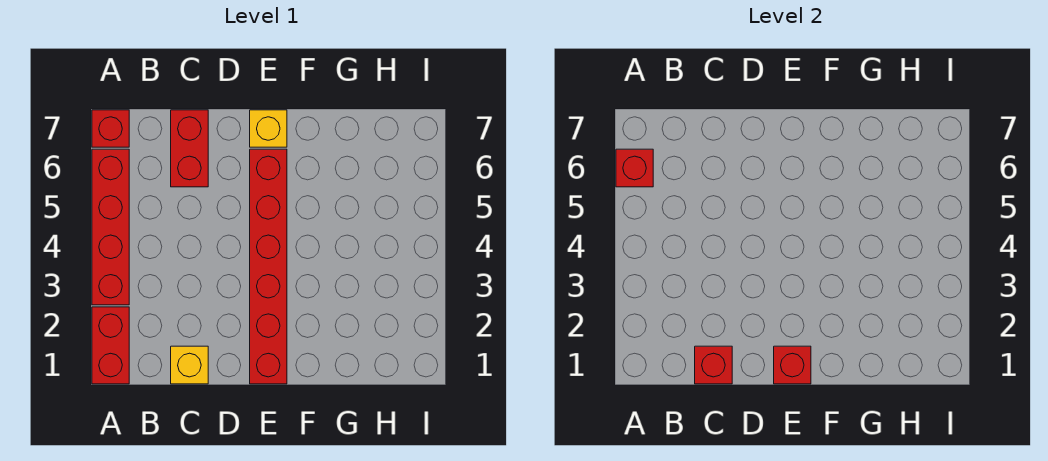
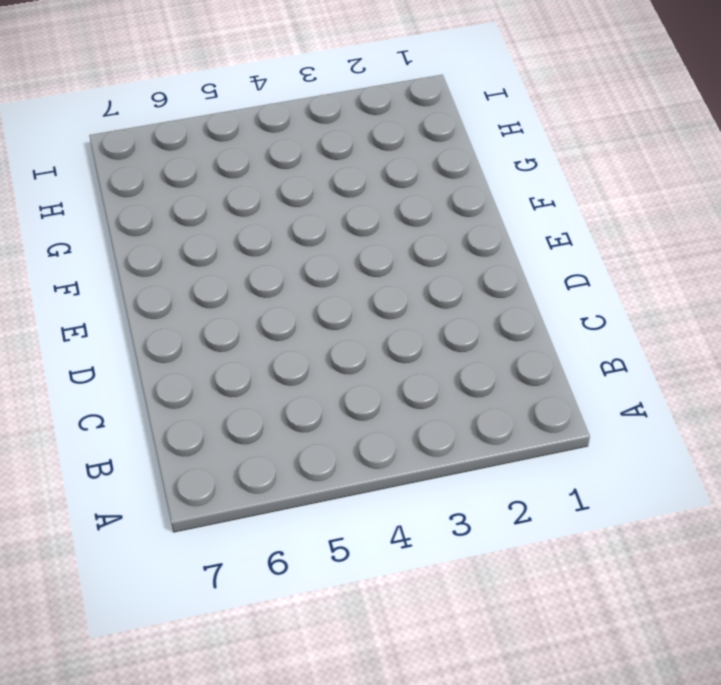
none -> red 1x2 brick [92,307,129,384]
none -> red 1x4 brick [92,149,129,305]

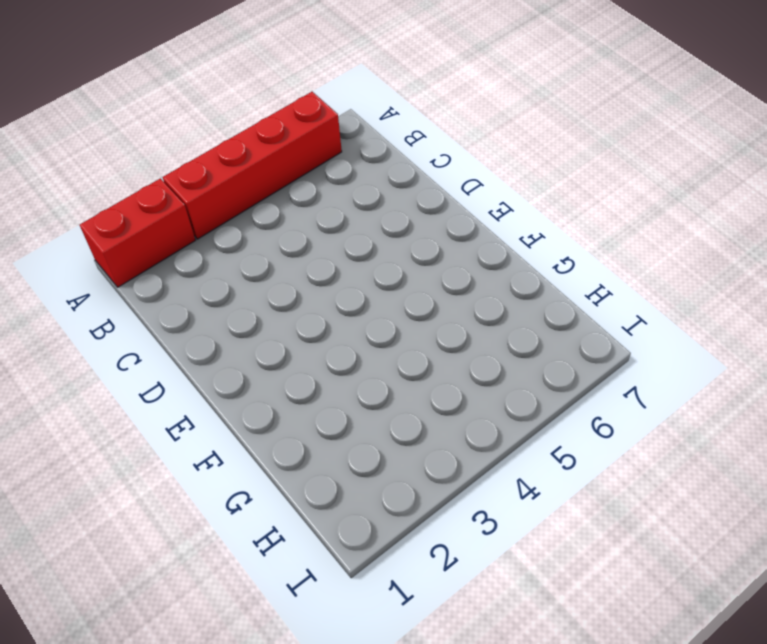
none -> red 1x1 brick [92,110,129,147]
none -> yellow 1x1 brick [171,346,208,384]

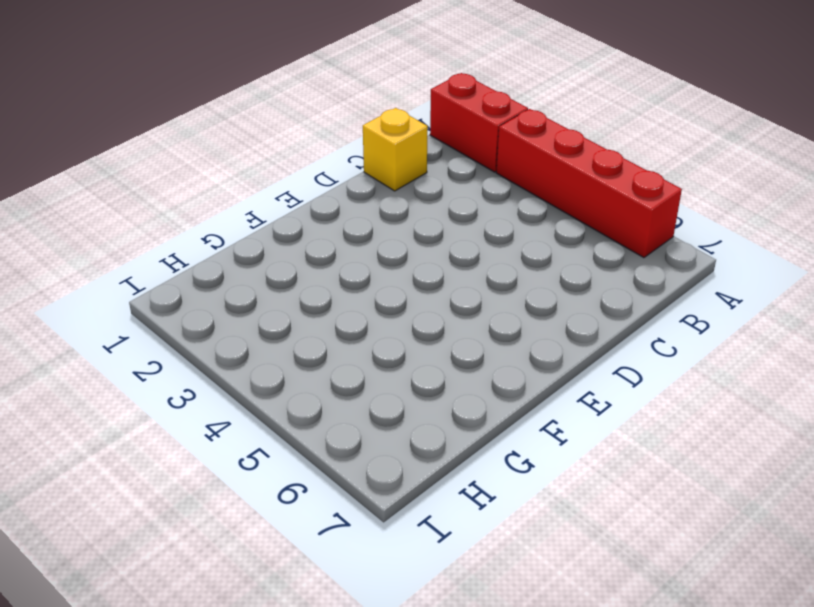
none -> red 1x1 brick [92,110,129,147]
none -> red 1x2 brick [171,110,208,187]

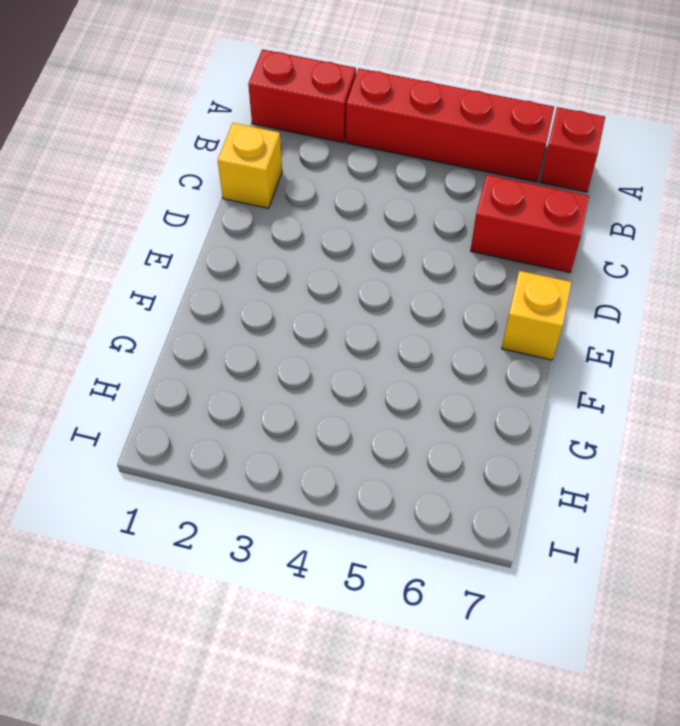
none -> red 1x6 brick [250,149,287,384]
none -> red 1x1 brick [616,149,653,187]

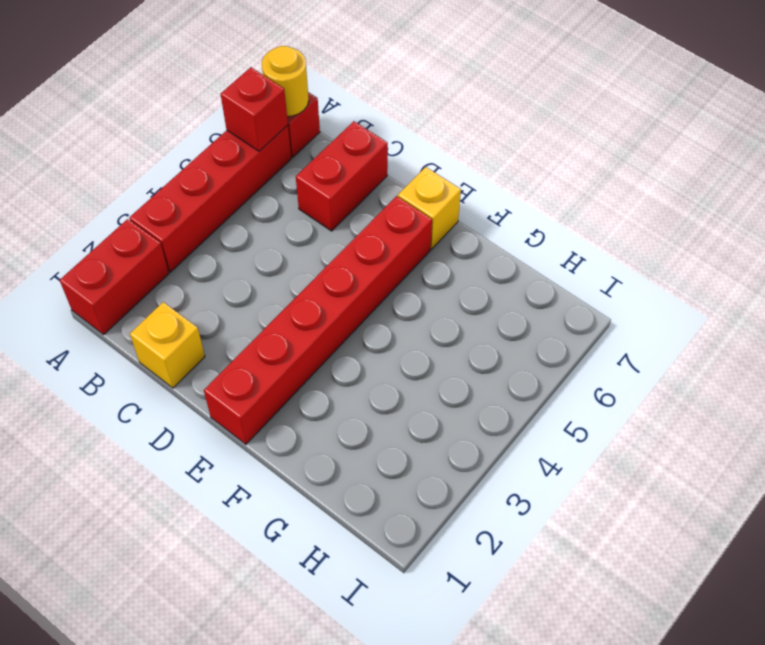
yellow 1x1 round brick [262,46,309,117] -> none
none -> red 1x1 brick [695,346,732,384]
none -> red 1x1 brick [774,346,811,384]

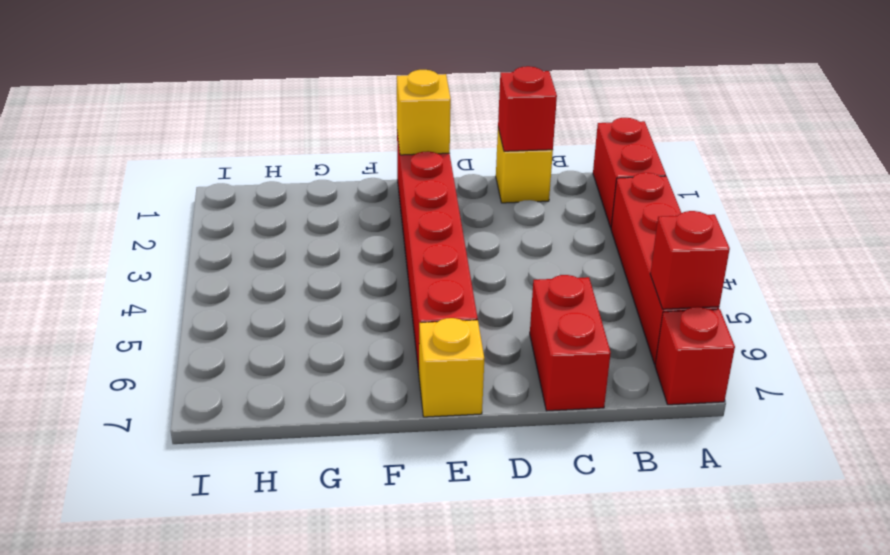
yellow 1x1 brick [397,70,451,155] -> red 1x1 brick [774,346,811,384]

